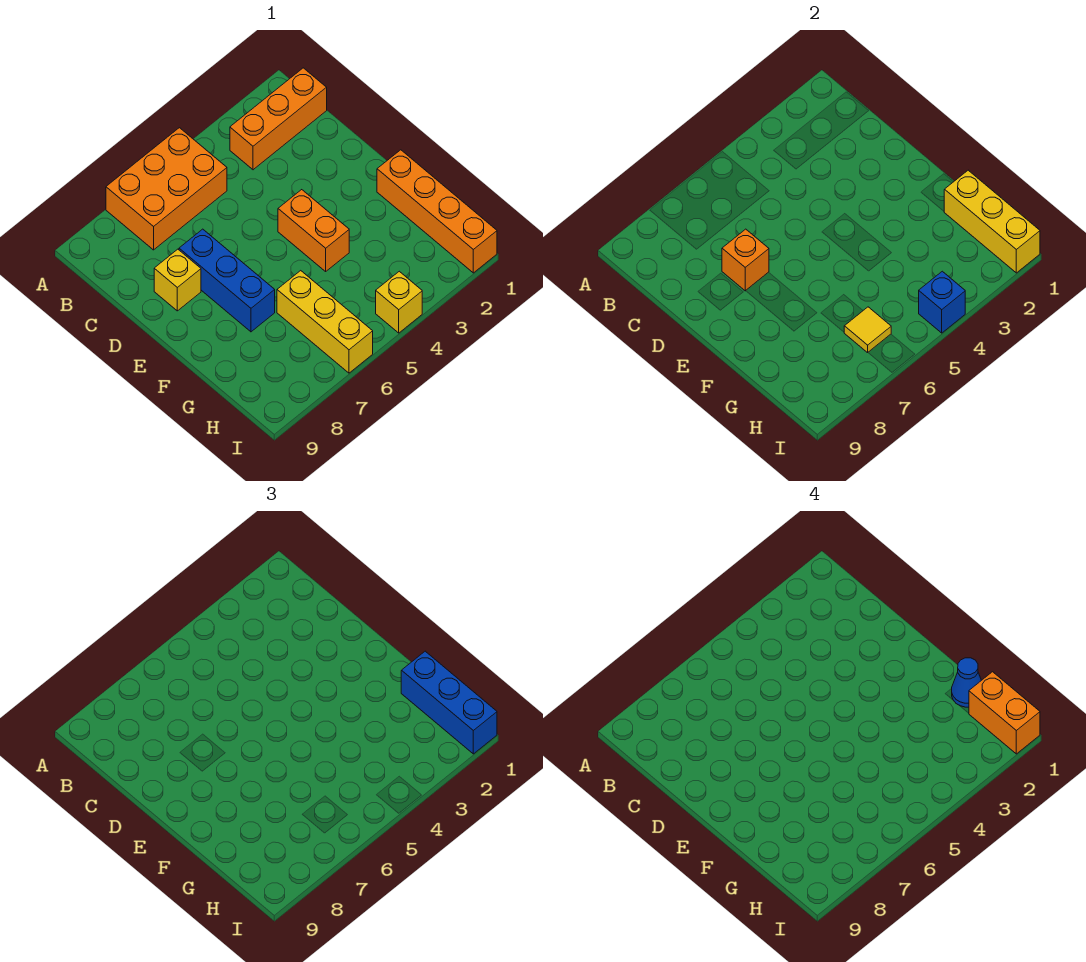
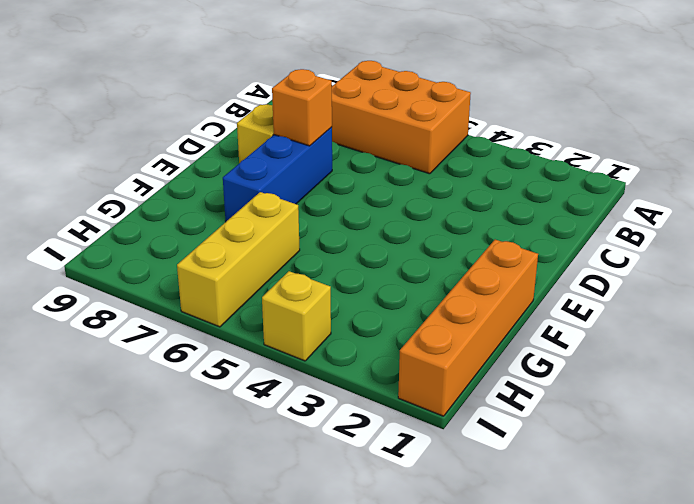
none -> orange 1x3 brick [230,68,327,170]
none -> orange 1x2 brick [278,190,349,271]
none -> yellow 1x3 brick [944,170,1040,273]

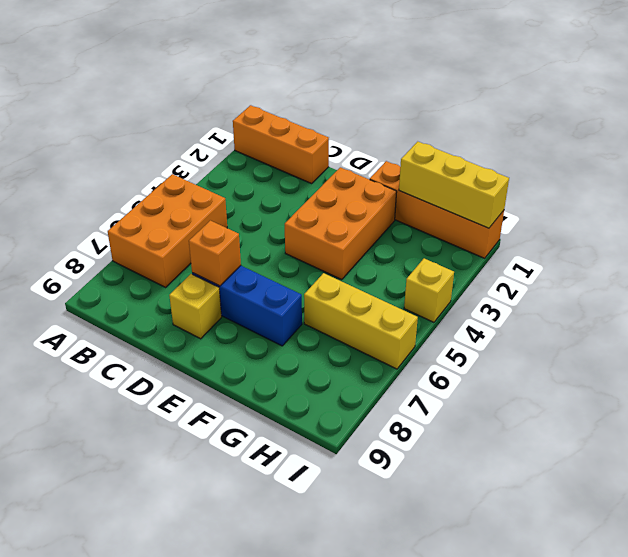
orange 1x3 brick [233,105,329,184] -> orange 1x3 brick turned to [230,68,327,170]
orange 2x3 brick [285,167,397,280] -> orange 1x2 brick [278,190,349,271]
none -> yellow 1x1 tile [844,307,891,353]
none -> blue 1x1 brick [919,271,965,333]
none -> blue 1x3 brick [401,651,497,754]

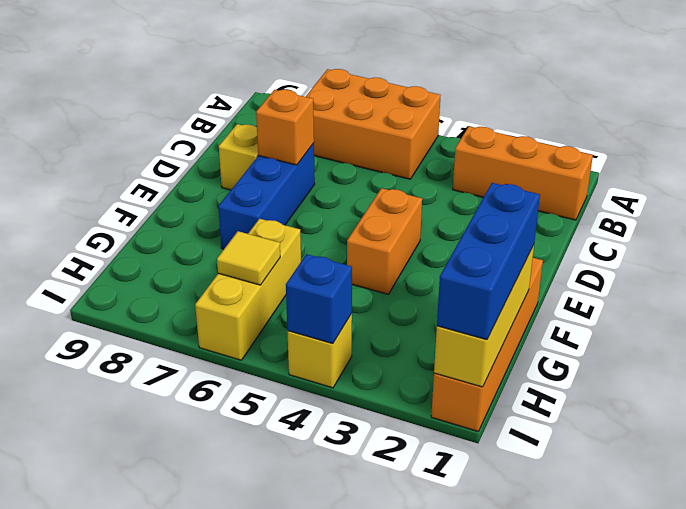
none -> blue 1x1 cone [952,658,981,707]
none -> orange 1x2 brick [969,672,1040,754]

